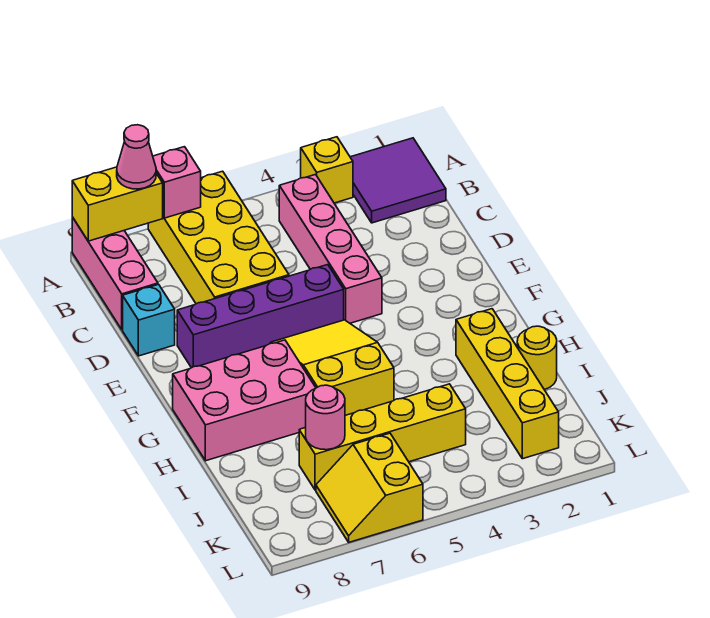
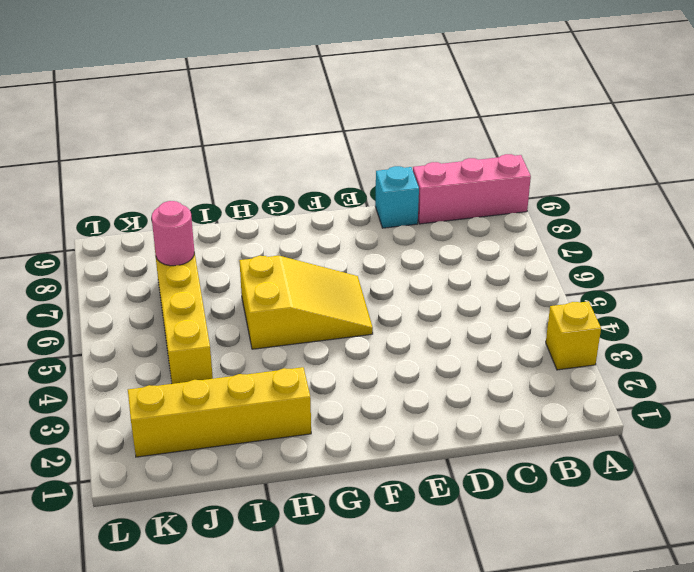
none -> purple 2x2 tile [350,138,446,223]
none -> yellow 2x4 brick [148,171,289,304]
none -> pink 1x4 brick [279,175,382,323]

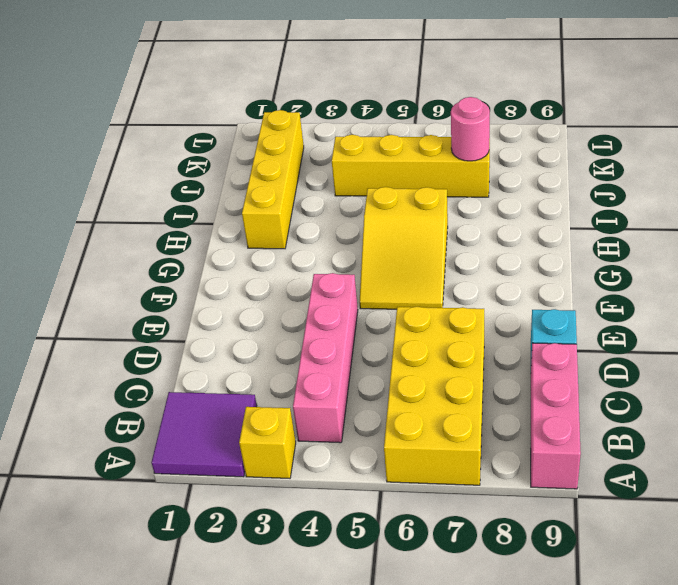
none -> purple 1x4 brick [177,265,344,368]
none -> pink 2x3 brick [173,340,316,461]
none -> yellow 1x1 round brick [517,326,557,390]

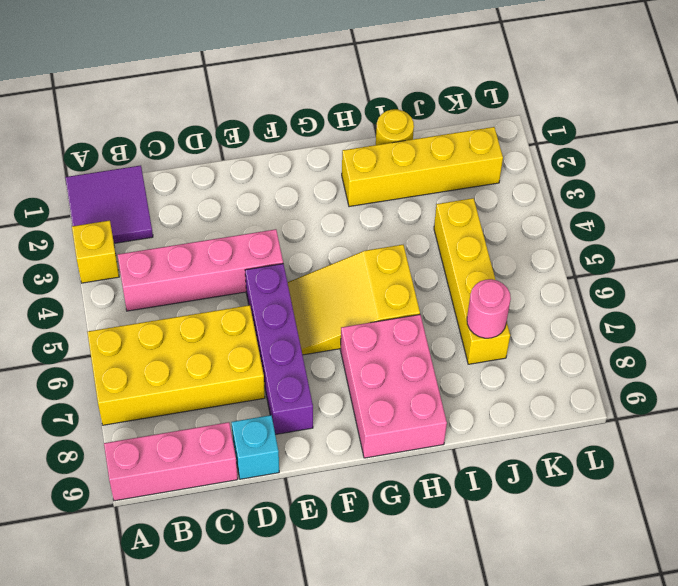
none -> yellow 2x2 slope [316,433,423,542]
none -> pink 1x1 brick [153,147,201,218]
none -> yellow 1x2 brick [72,167,163,241]

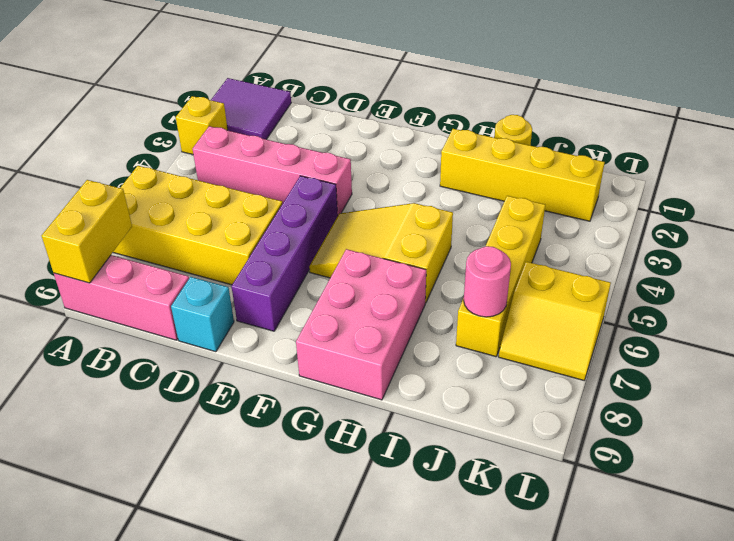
none -> pink 1x1 brick [153,147,201,218]
none -> pink 1x1 cone [117,125,156,189]

